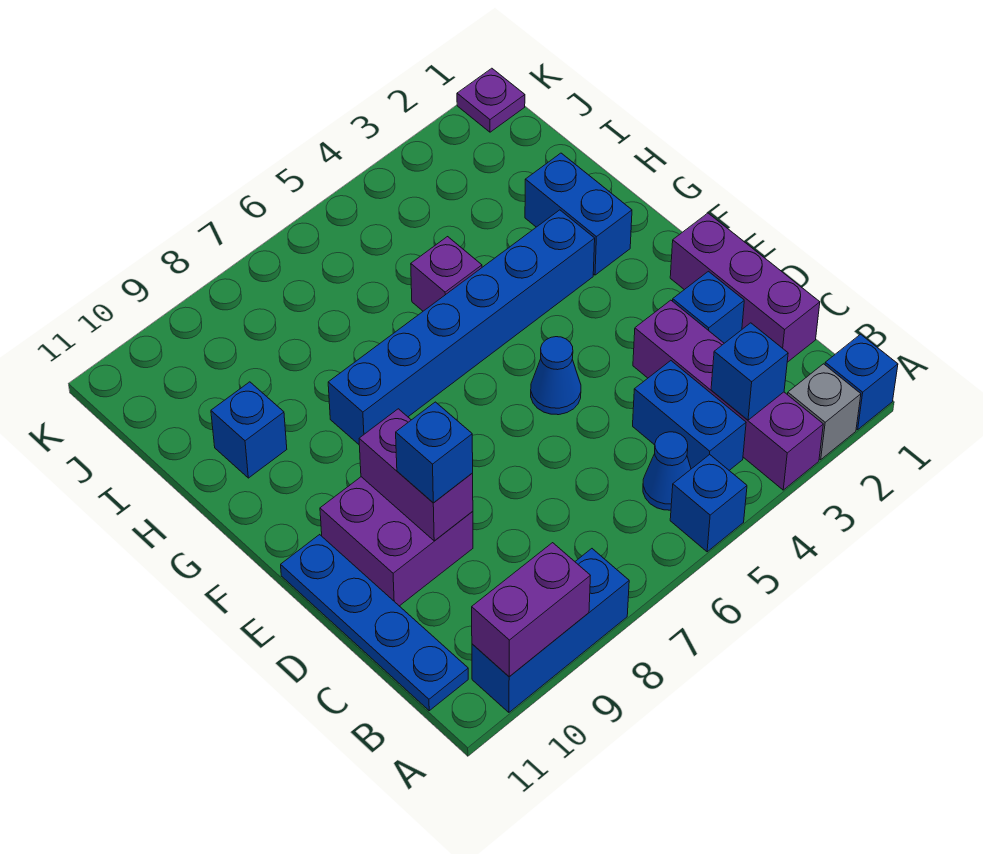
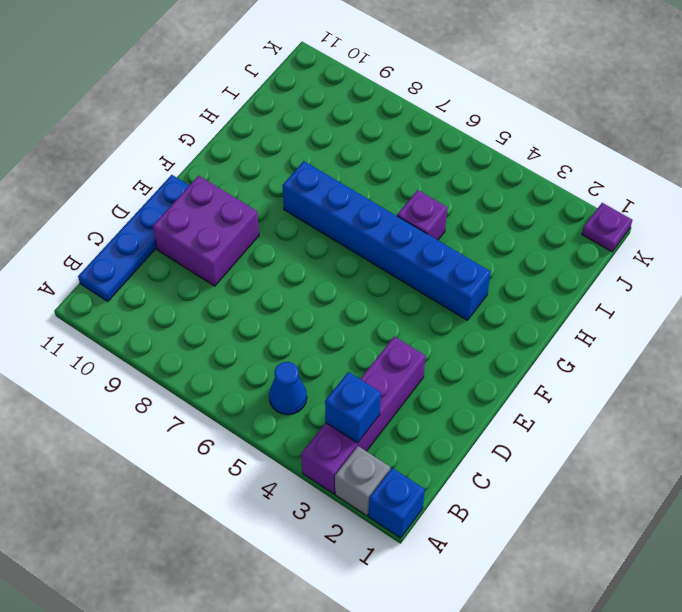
none -> blue 1x1 brick [670,454,747,552]
none -> blue 1x3 brick [472,549,629,712]
none -> blue 1x2 brick [633,361,746,470]

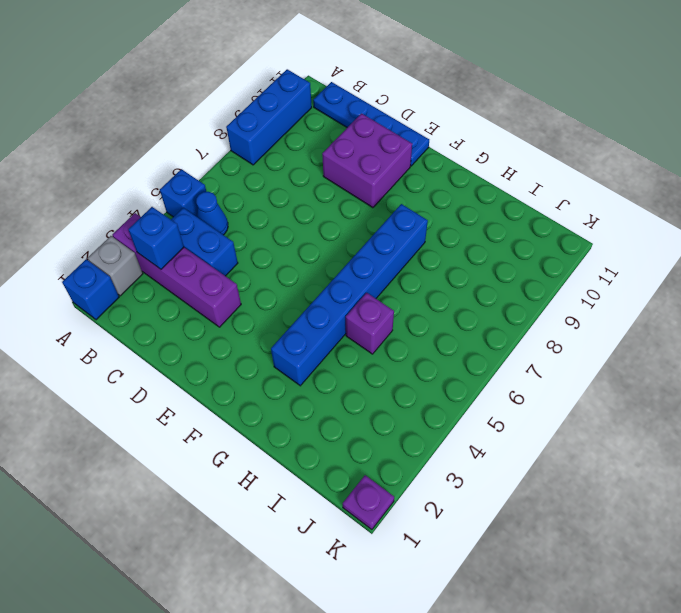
none -> purple 1x3 brick [670,213,820,362]
none -> blue 1x1 brick [673,271,744,343]
none -> blue 1x1 cone [531,337,581,415]

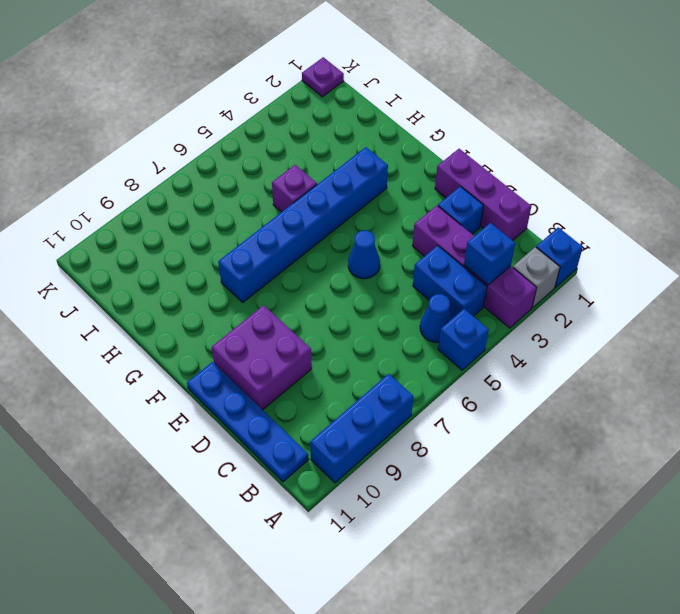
none -> blue 1x2 brick [525,153,632,275]
none -> blue 1x1 brick [211,382,287,478]
none -> purple 1x2 brick [472,543,590,677]

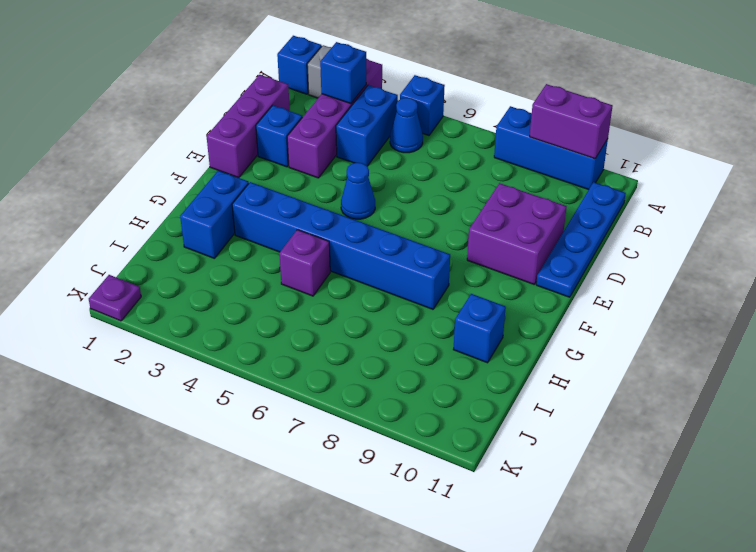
none -> purple 1x2 brick [359,409,473,541]
none -> blue 1x1 brick [396,402,473,503]

